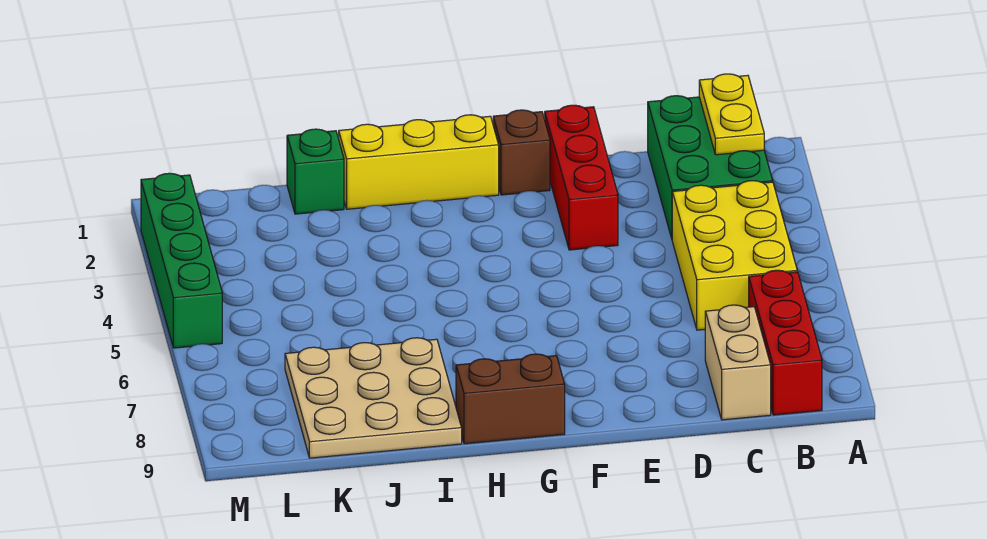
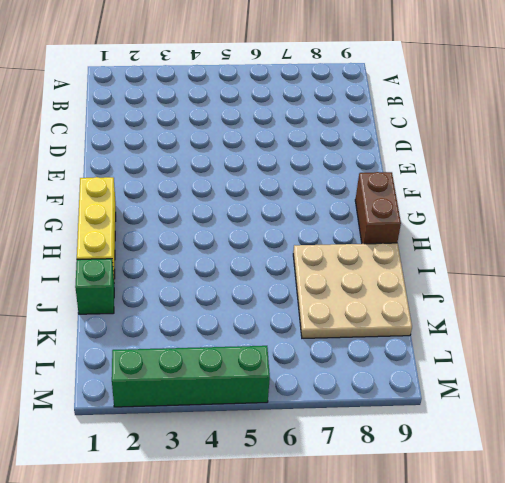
none -> green 2x3 brick [648,96,773,238]
none -> yellow 2x3 brick [672,181,797,330]
none -> red 1x3 brick [749,270,822,415]

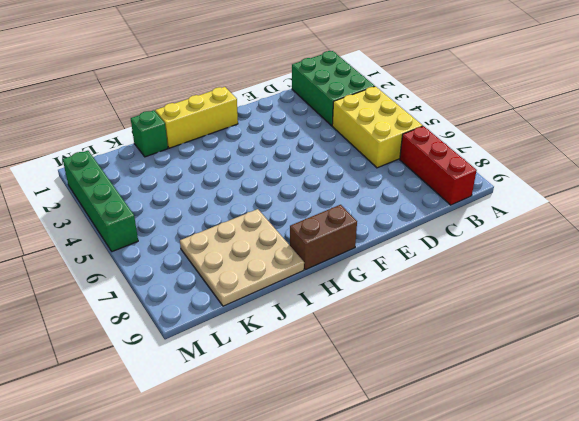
none -> tan 1x2 brick [705,305,771,420]
none -> red 1x3 brick [545,105,618,250]
none -> brown 1x1 brick [493,110,550,195]

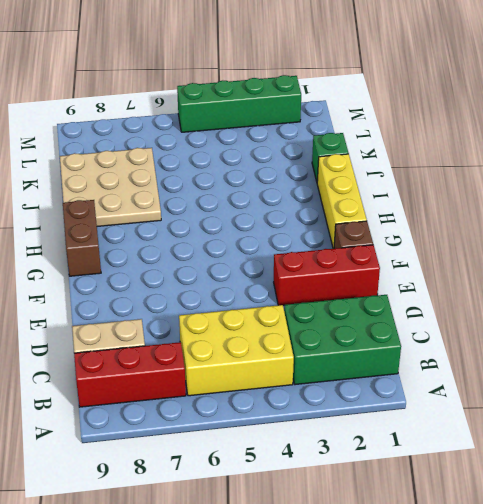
none -> yellow 1x2 plate [699,74,764,155]

